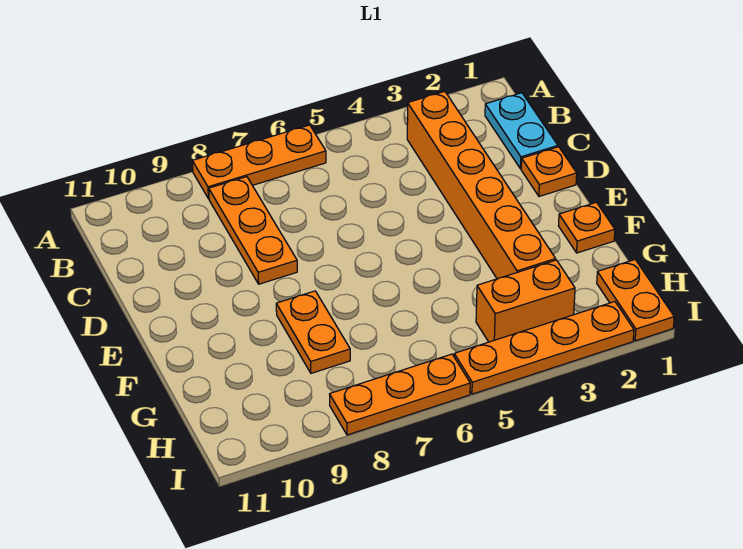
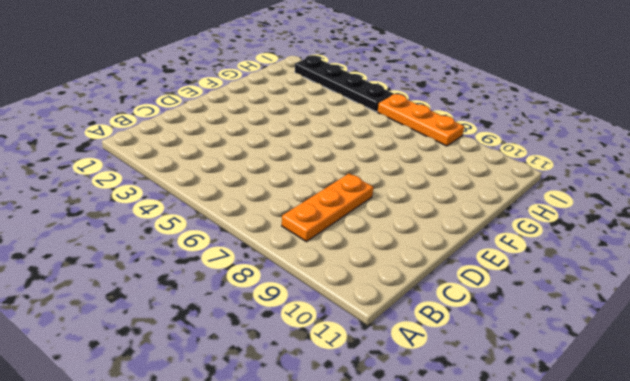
black 1x4 plate [295,55,394,112] -> orange 1x4 plate [454,302,634,394]
none -> orange 1x3 plate [192,125,326,199]
none -> cyan 1x2 plate [485,93,558,169]

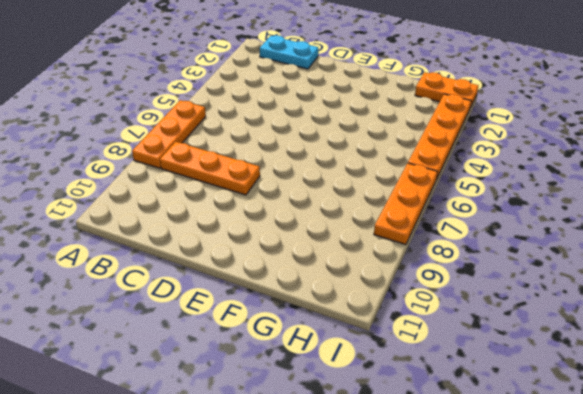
none -> orange 1x6 brick [407,91,556,279]
none -> orange 1x1 plate [521,147,577,196]

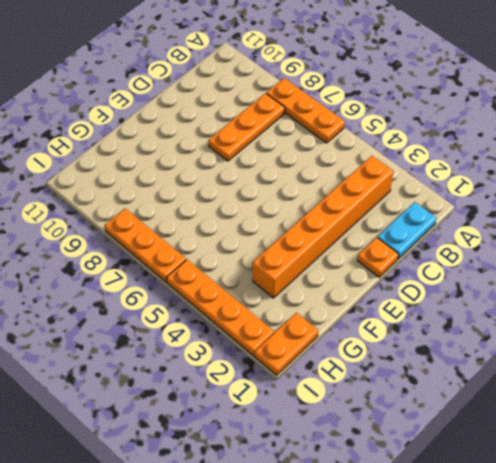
none -> orange 1x1 plate [558,202,615,253]
none -> orange 1x2 plate [276,291,350,373]

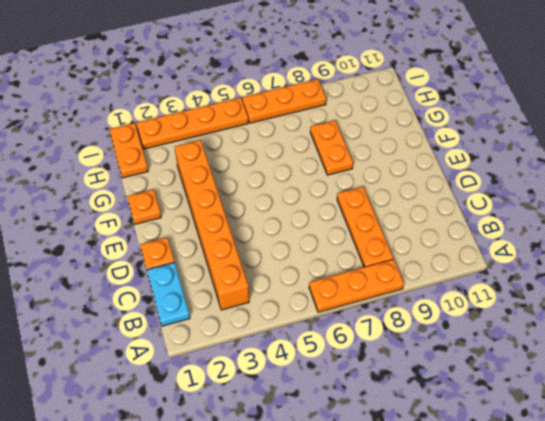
none -> orange 1x2 brick [476,260,575,342]

